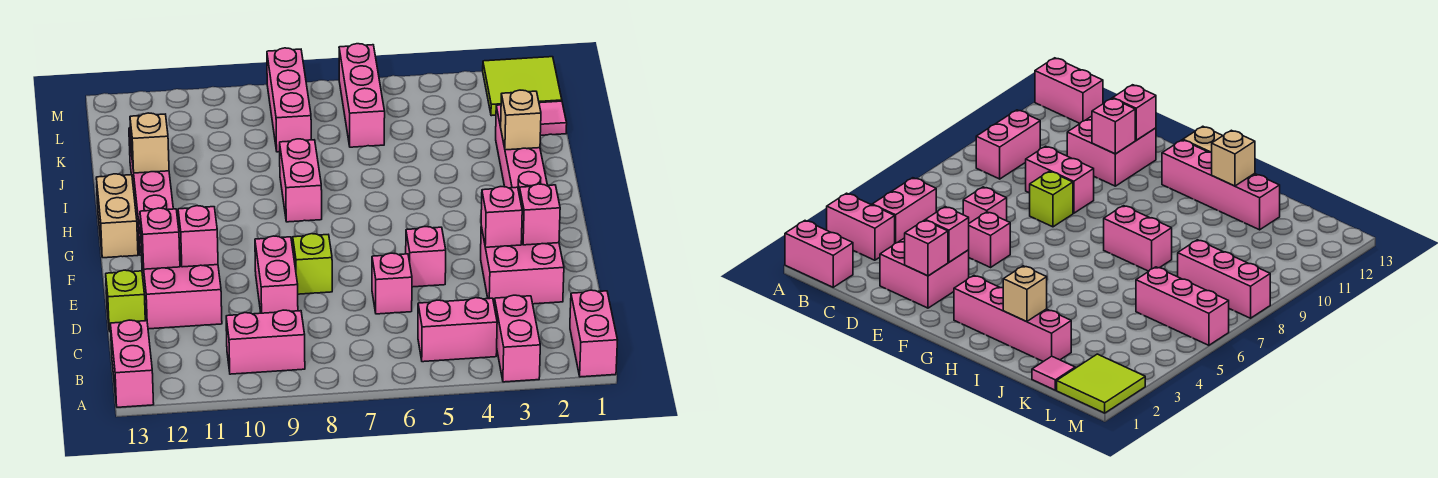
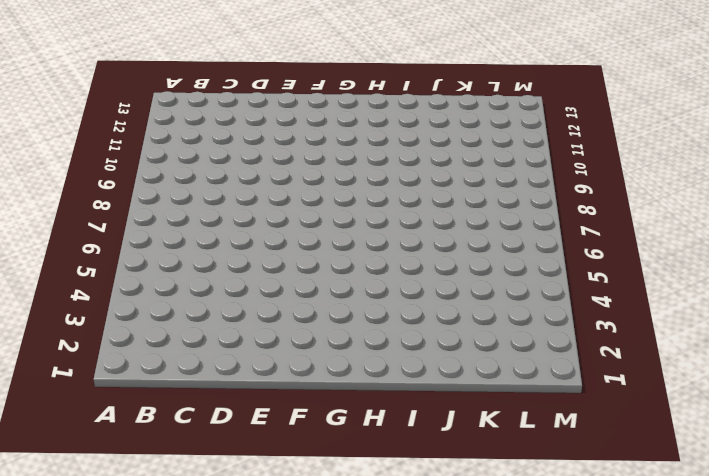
none -> pink 1x2 brick [570,290,617,377]
none -> pink 1x2 brick [494,295,540,382]
none -> pink 1x2 brick [110,320,154,407]

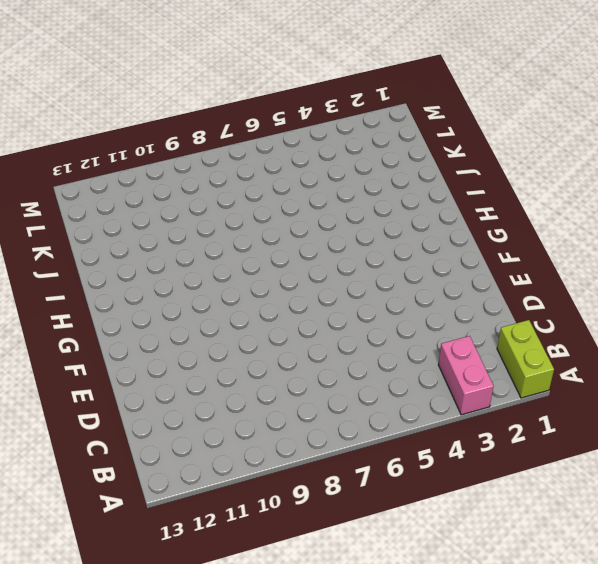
lime 1x2 brick [497,320,554,398] -> pink 1x2 brick [570,290,617,377]
none -> pink 1x2 brick [110,320,154,407]
none -> pink 1x2 brick [418,298,497,362]
none -> pink 1x2 brick [226,310,305,374]

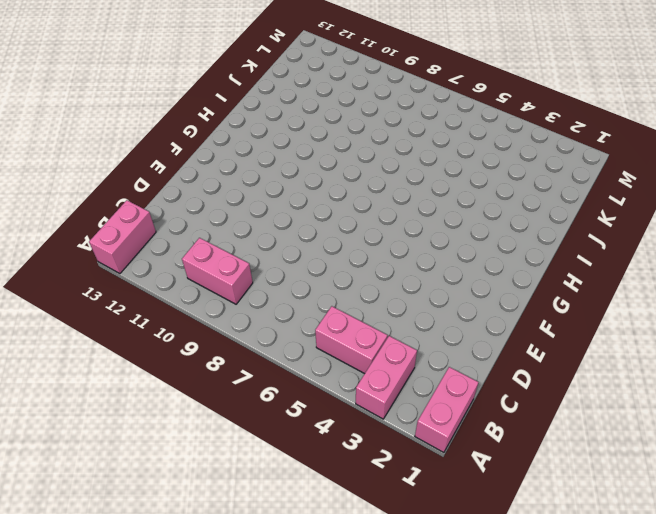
none -> pink 2x2 brick [481,226,564,306]
none -> pink 1x1 brick [372,253,412,314]
none -> pink 1x2 brick [255,236,298,313]

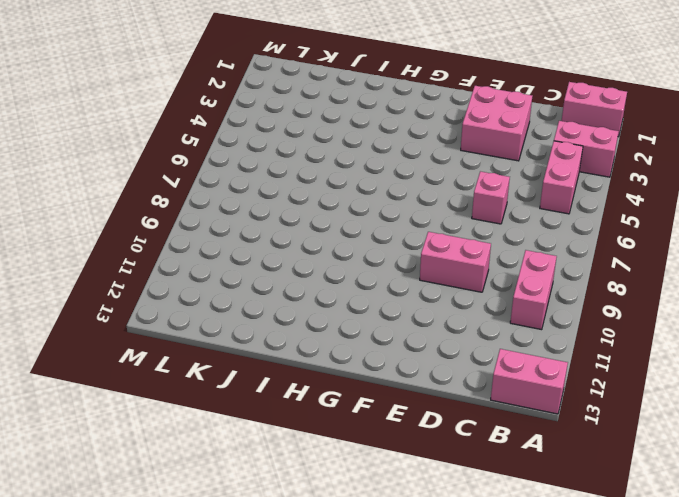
none -> pink 2x2 brick [141,247,222,329]
none -> lime 1x1 brick [106,270,145,331]
none -> pink 1x1 brick [406,227,446,287]

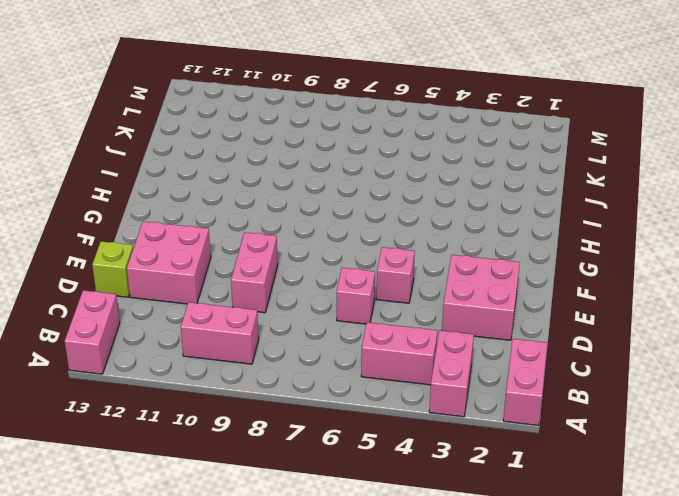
none -> lime 1x1 brick [293,234,332,294]
none -> pink 1x4 brick [496,105,547,194]
none -> pink 1x4 brick [129,128,173,255]

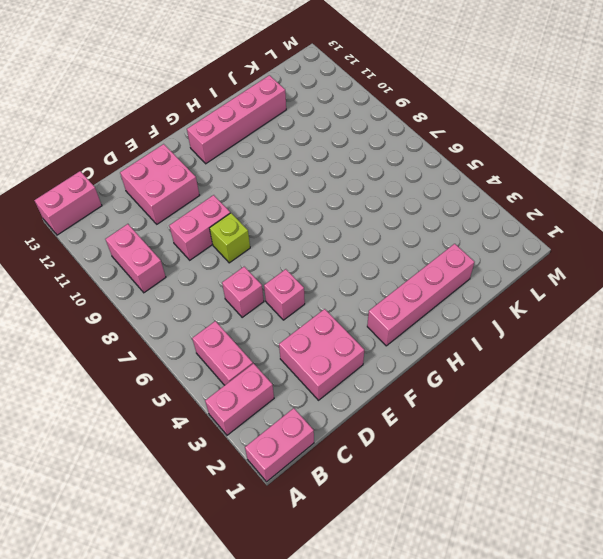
none -> lime 1x1 brick [106,270,145,331]
none -> tan 1x2 brick [96,174,138,258]
none -> pink 1x2 brick [280,139,322,222]

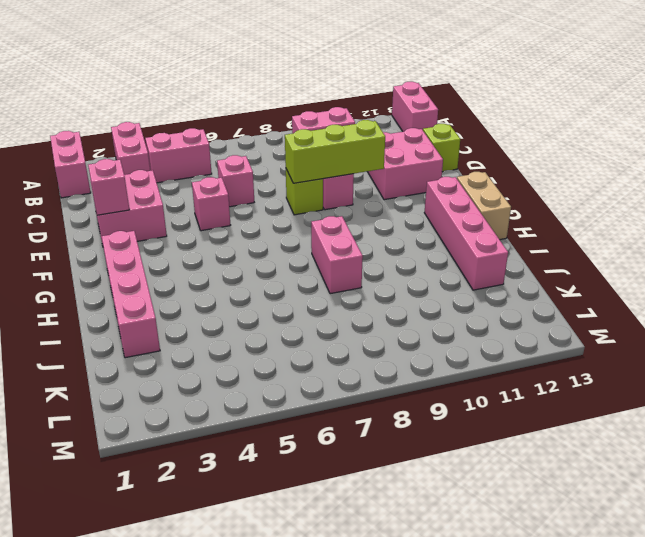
lime 1x3 brick [285,120,385,183] -> none
none -> pink 1x1 tile [539,101,567,135]
none -> pink 1x3 brick [339,44,385,147]
none -> pink 1x3 brick [267,48,311,152]

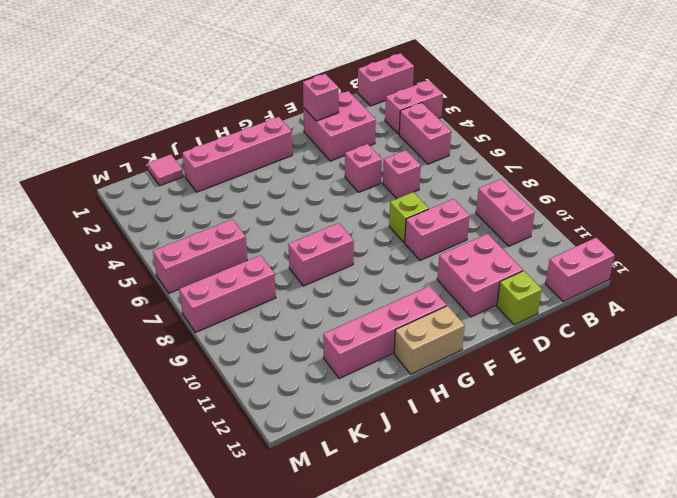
none -> lime 2x2 tile [483,57,562,116]
none -> pink 1x1 brick [481,187,522,247]
none -> pink 1x1 brick [178,206,218,267]

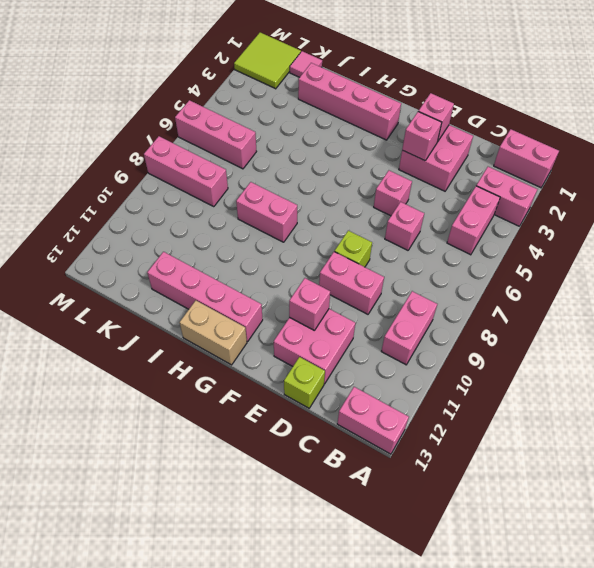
none -> pink 1x1 brick [140,208,180,269]
none -> tan 1x1 brick [501,90,541,150]
none -> tan 1x1 brick [130,113,169,173]

